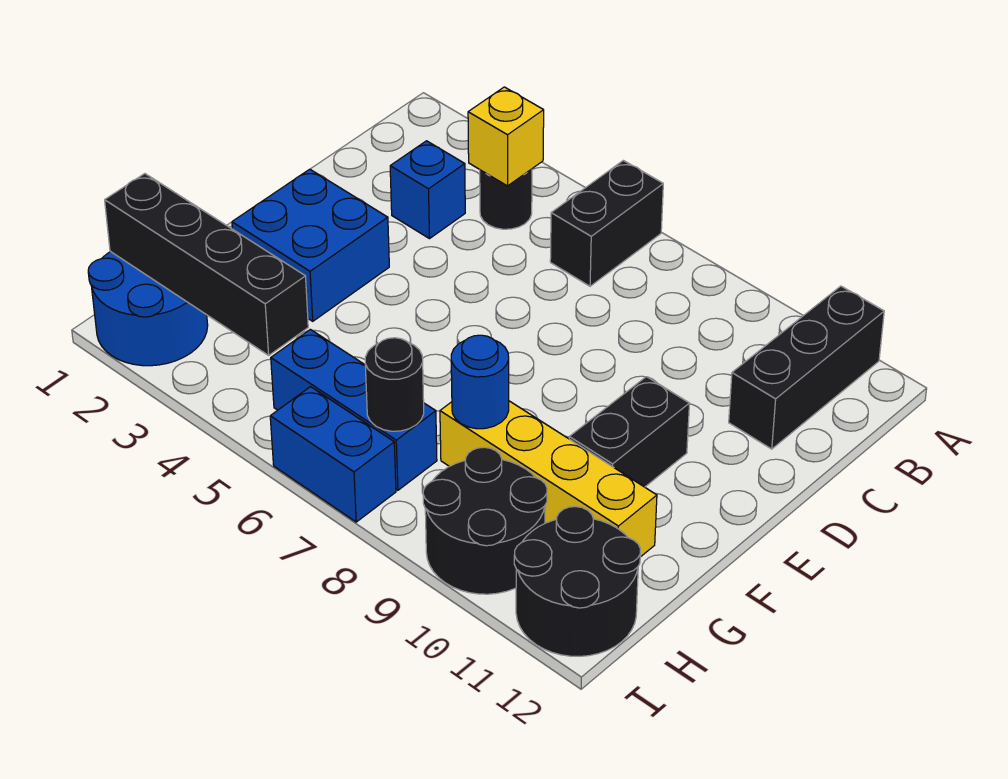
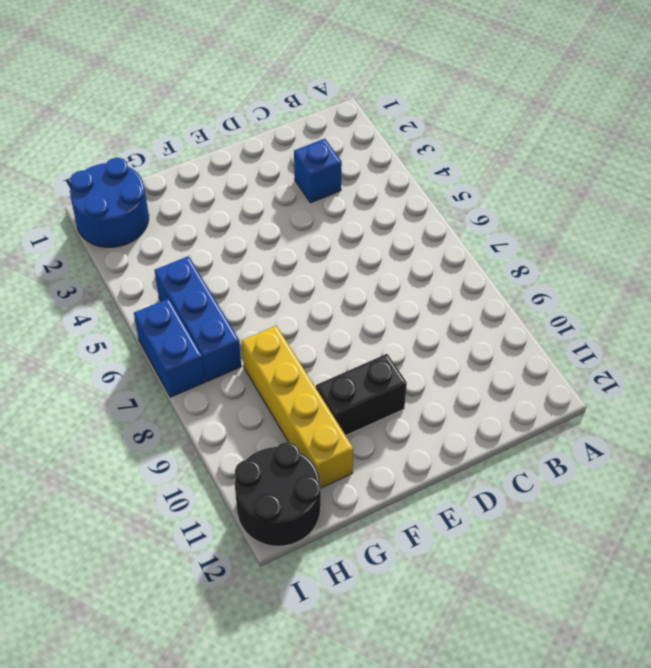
none -> black 1x2 brick [550,160,663,286]
none -> black 1x3 brick [729,286,884,449]
none -> black 1x1 round brick [480,169,532,229]

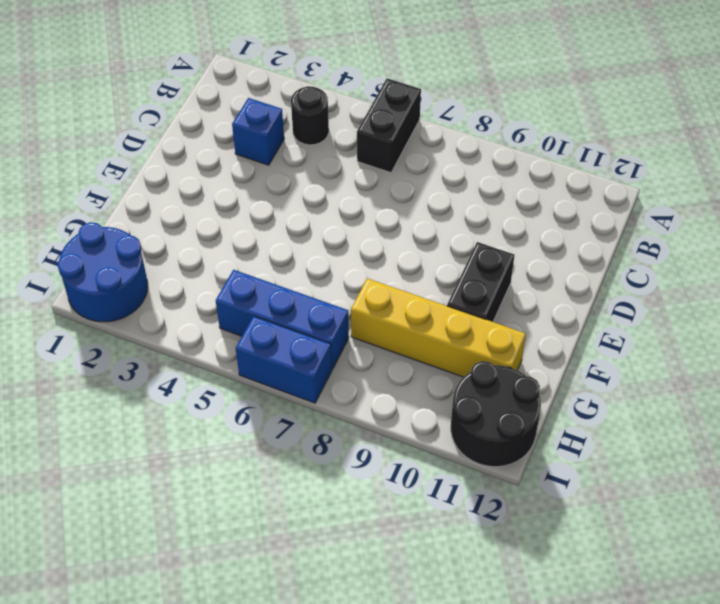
none -> black 1x3 brick [729,286,884,449]
none -> blue 2x2 brick [232,169,389,321]
none -> black 2x2 round brick [423,447,547,594]

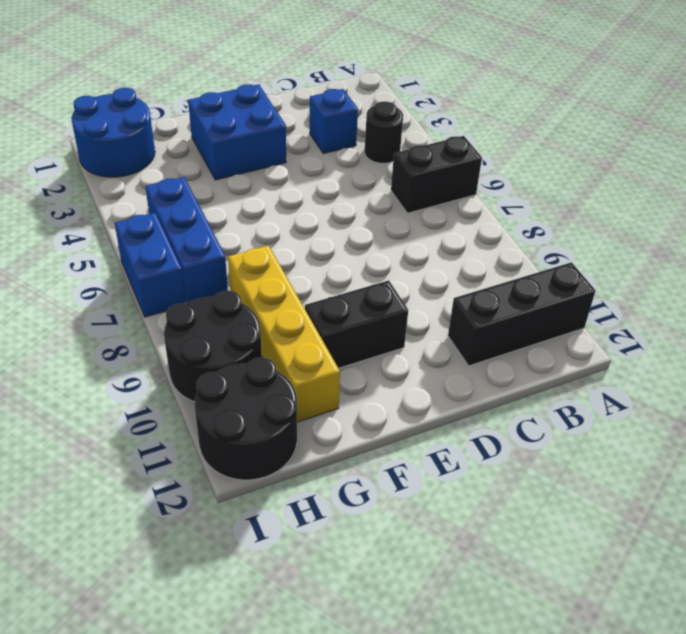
none -> yellow 1x1 brick [468,87,544,186]
none -> blue 1x1 round brick [451,335,509,429]
none -> black 1x4 brick [105,174,308,355]

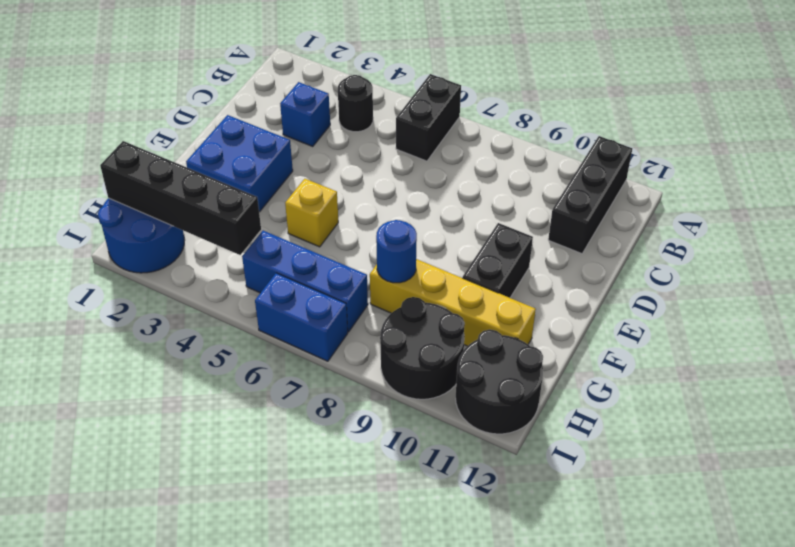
yellow 1x1 brick [285,179,338,247] -> yellow 1x1 brick moved to [468,87,544,186]
none -> black 1x1 round brick [365,338,424,431]

